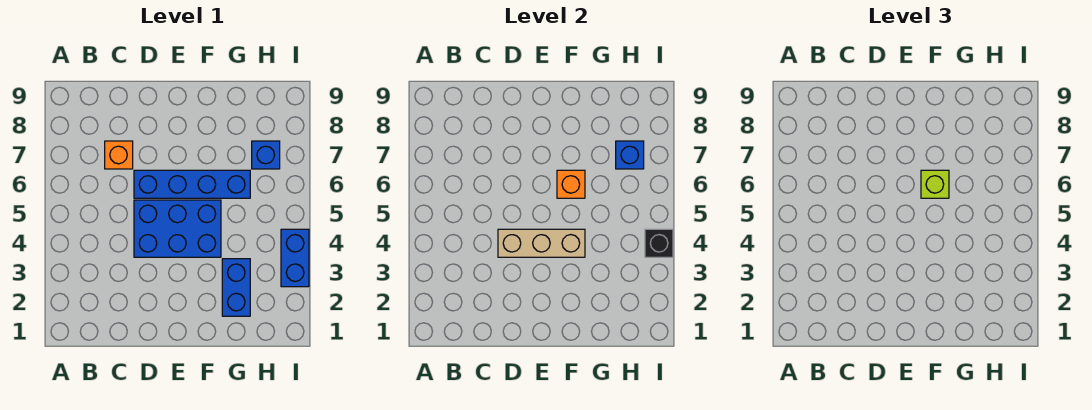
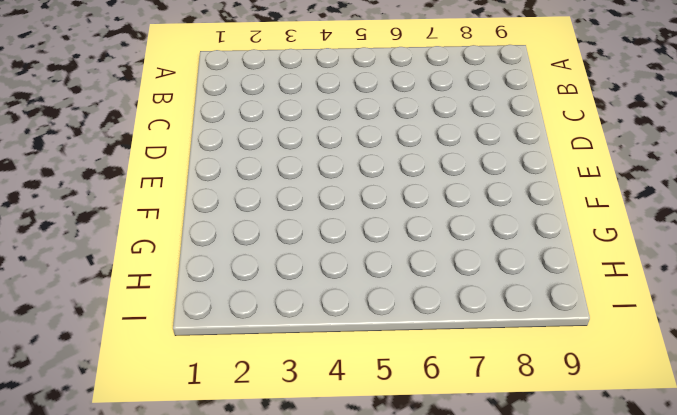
none -> orange 1x1 brick [105,141,133,169]
none -> blue 2x3 brick [134,200,221,257]

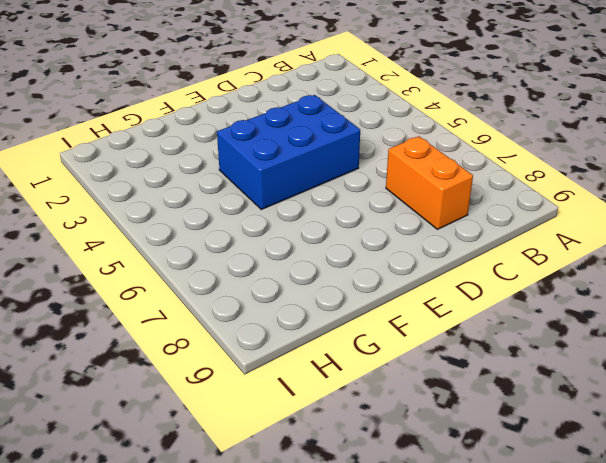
orange 1x2 brick [386,136,473,229] -> orange 1x1 brick [105,141,133,169]
none -> blue 1x4 brick [134,170,250,198]
none -> blue 1x2 brick [222,259,250,316]

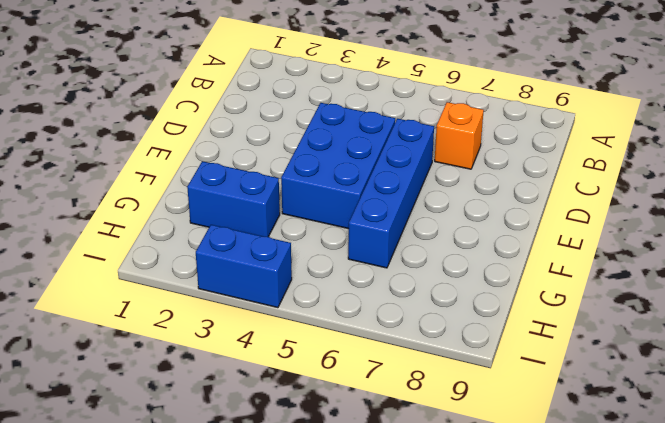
none -> blue 1x1 brick [252,141,280,169]
none -> tan 1x3 brick [498,229,585,257]

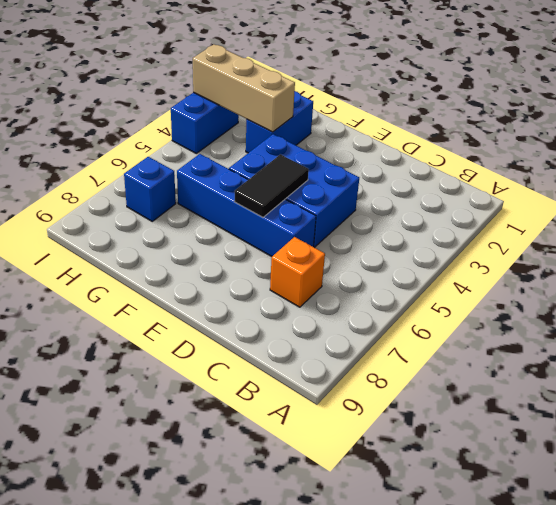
black 1x2 tile [234,154,309,217] -> none
tan 1x3 brick [193,44,295,132] -> tan 1x3 brick moved to [498,229,585,257]
none -> orange 1x1 brick [557,170,585,198]
none -> blue 1x1 brick [616,141,644,169]

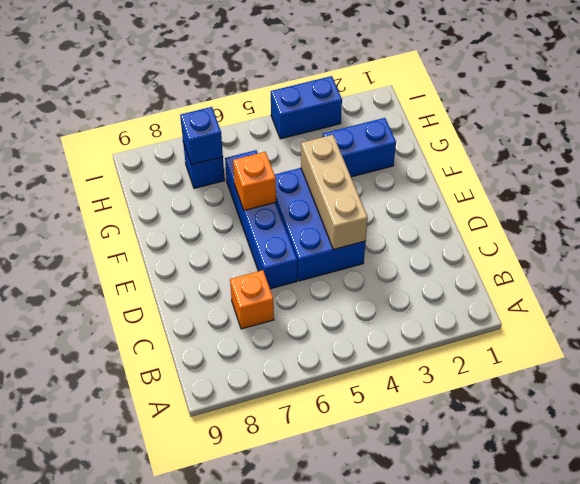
none -> black 1x1 brick [645,229,673,257]
none -> lime 1x1 brick [921,170,949,198]

